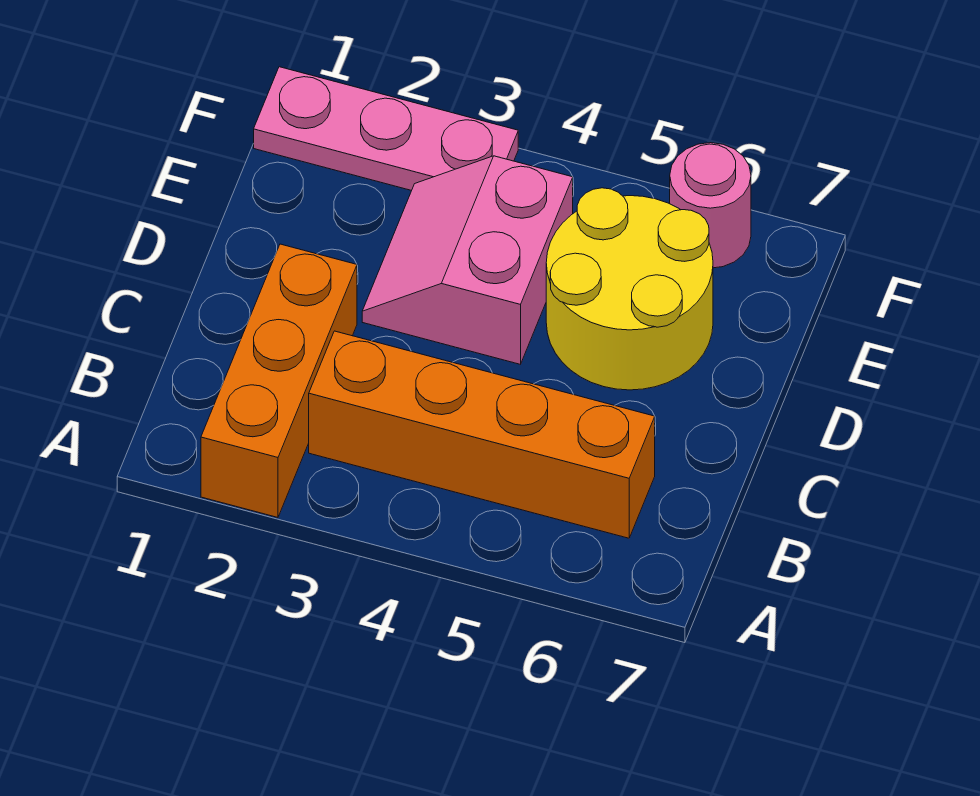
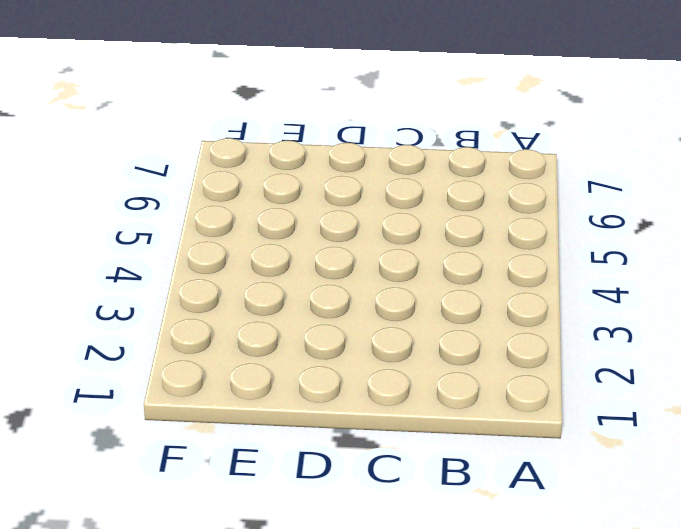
none -> orange 1x3 brick [201,244,357,517]
none -> orange 1x4 brick [309,331,655,538]

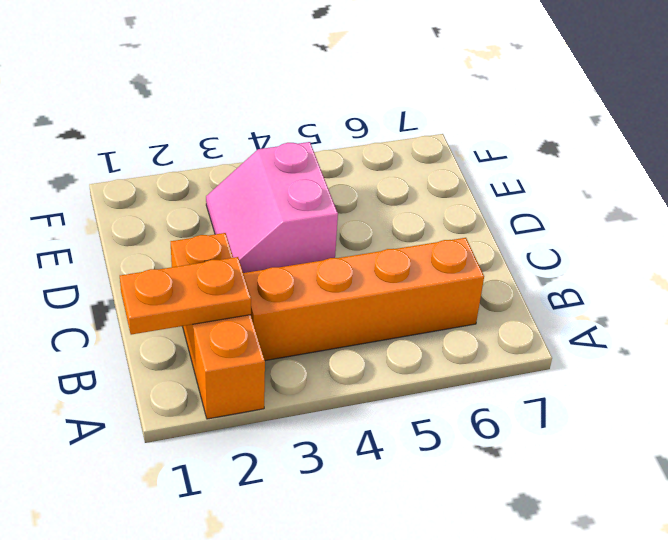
orange 1x2 plate [120,257,251,335] -> none
none -> yellow 2x2 round brick [546,188,713,390]
none -> pink 1x3 plate [254,67,518,191]

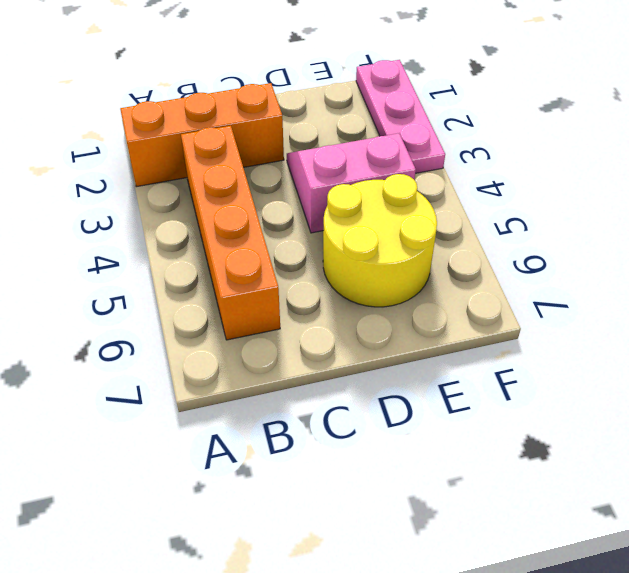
none -> pink 1x1 round brick [670,143,751,268]

